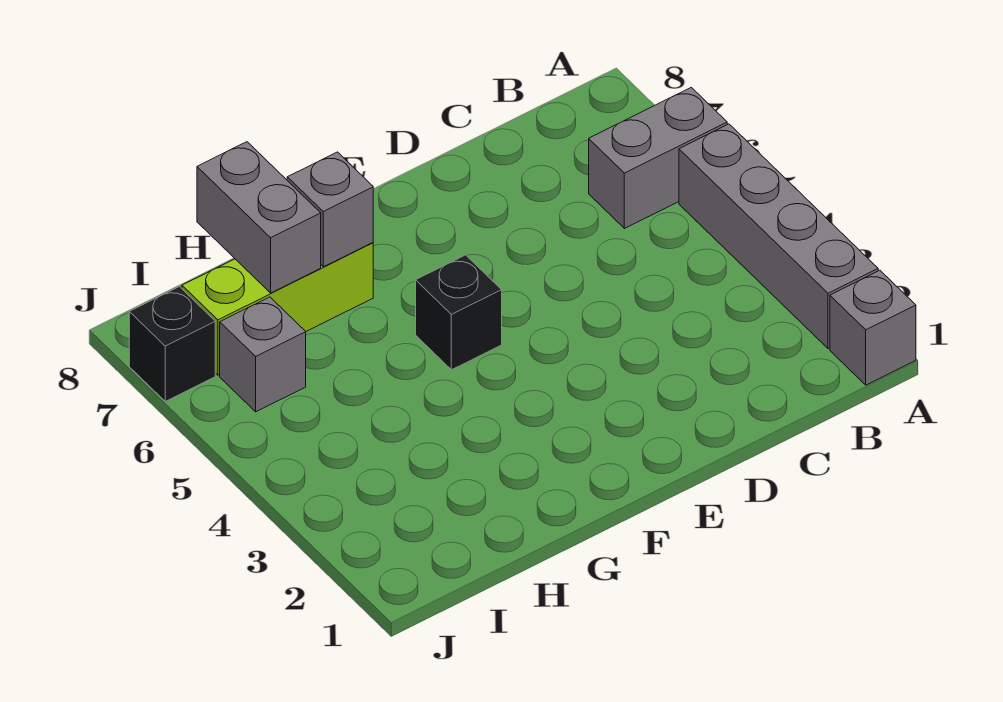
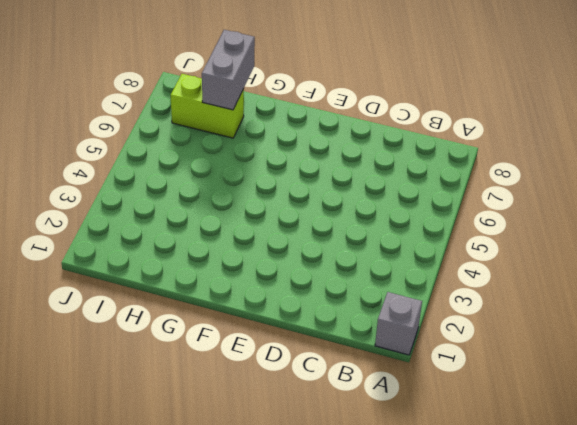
lime 1x2 brick [171,74,244,138] -> lime 1x3 brick [182,243,373,375]
none -> grey 1x4 brick [679,124,878,349]
none -> grey 1x2 brick [589,87,727,228]

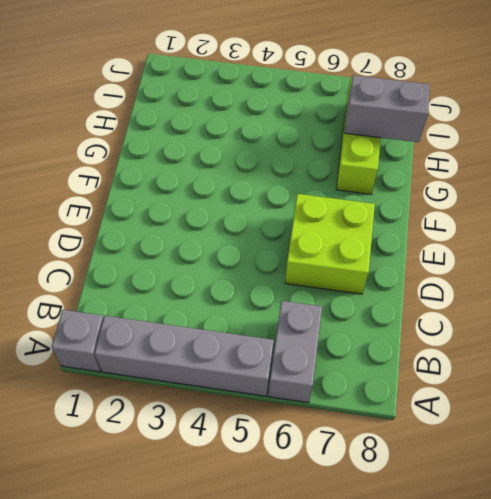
lime 2x2 brick [285,194,375,294] -> none
none -> black 1x1 brick [416,255,502,370]
none -> grey 1x1 brick [220,297,306,412]

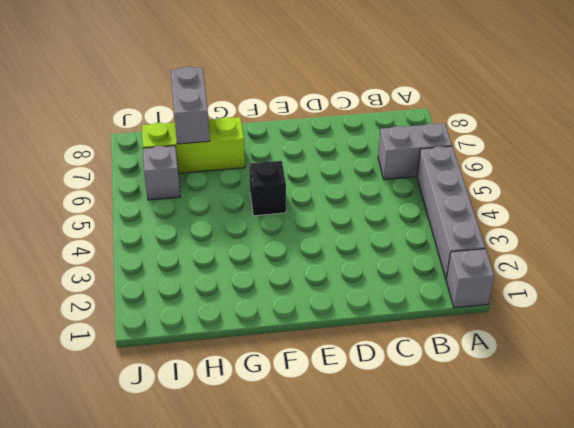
none -> black 1x1 brick [129,287,215,401]
none -> grey 1x1 brick [287,152,373,267]

